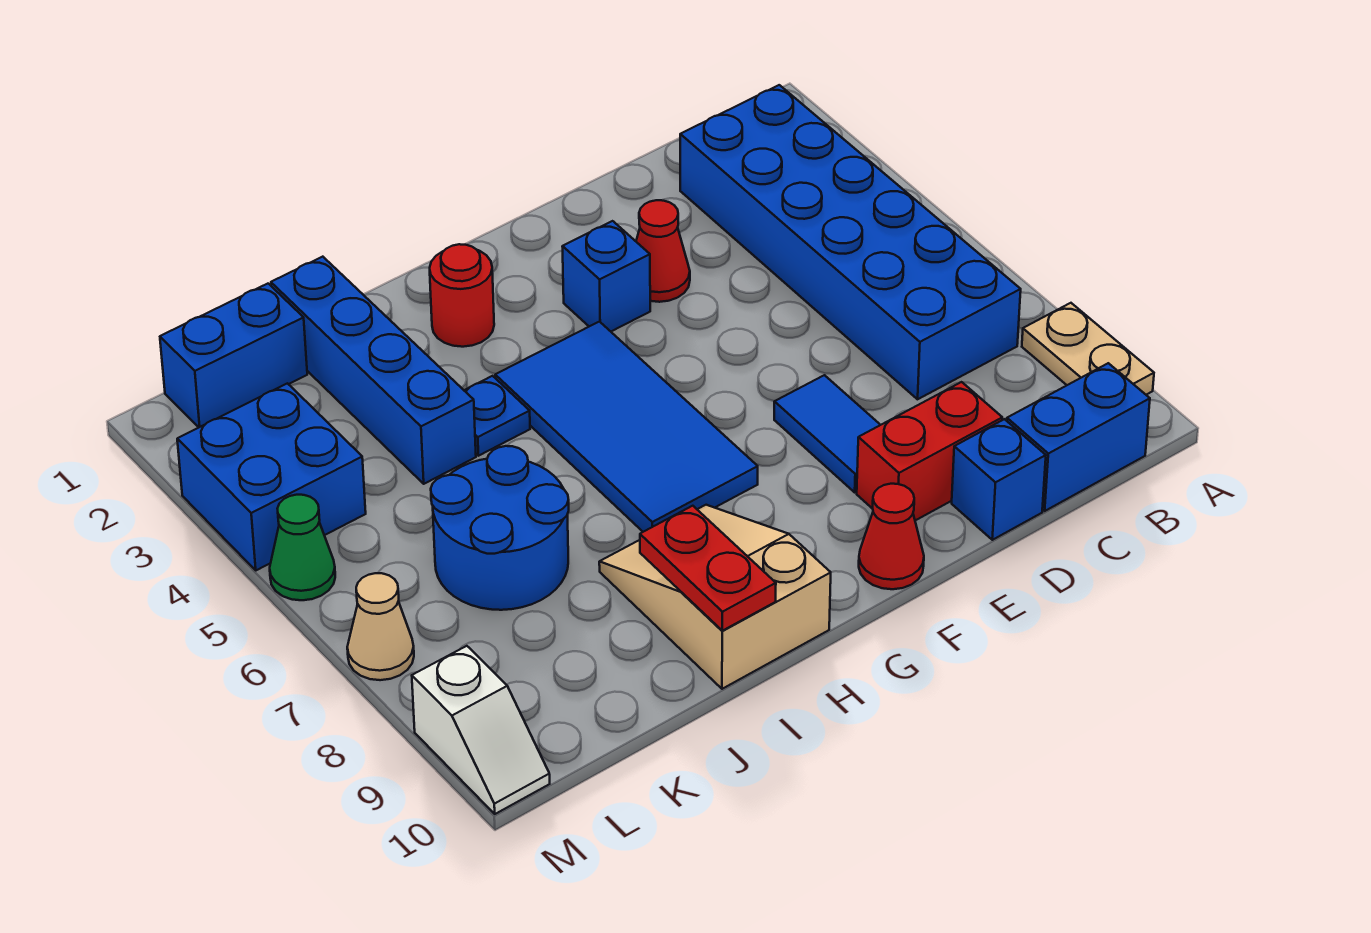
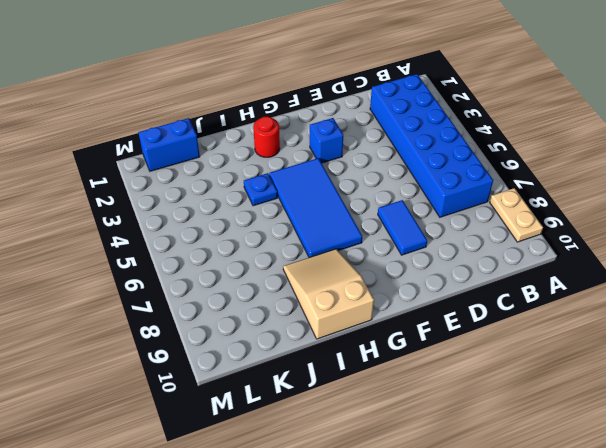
none -> blue 1x2 brick [1007,363,1150,511]
none -> red 1x2 brick [857,382,1002,521]
none -> blue 1x1 brick [952,419,1046,540]

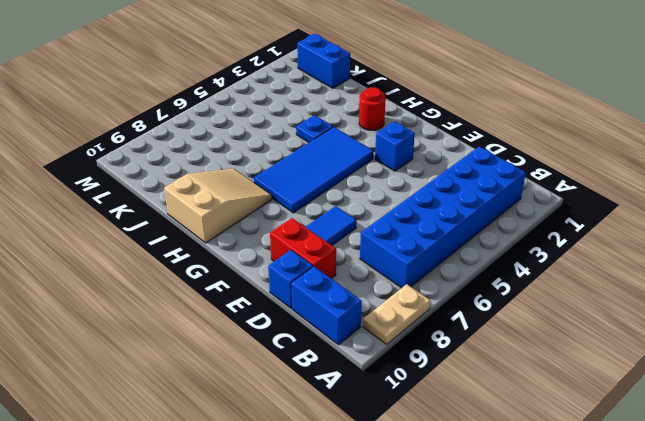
none -> red 1x1 cone [636,200,690,302]
none -> red 1x1 cone [859,484,924,589]
none -> blue 1x4 brick [271,257,476,484]

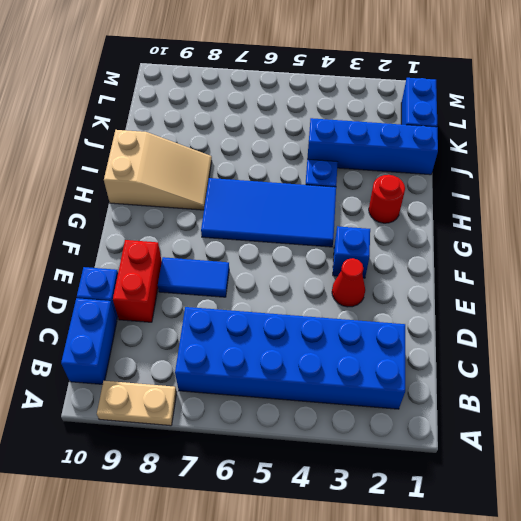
none -> red 1x1 cone [859,484,924,589]
none -> blue 2x2 round brick [431,446,569,610]
none -> blue 2x2 brick [177,383,366,570]

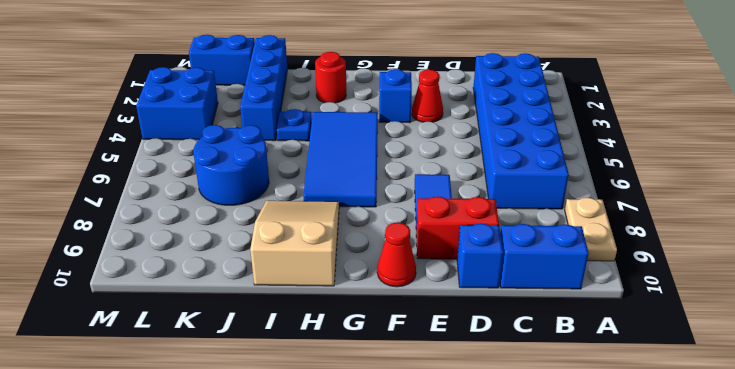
none -> green 1x1 cone [270,495,335,600]
none -> tan 1x1 cone [347,573,414,680]
none -> white 1x2 slope [412,646,550,814]

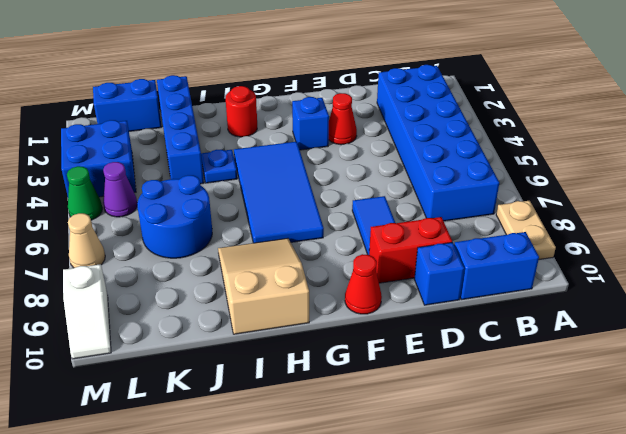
purple 1x1 cone [103,162,137,217] -> none
none -> red 1x2 plate [640,506,776,631]

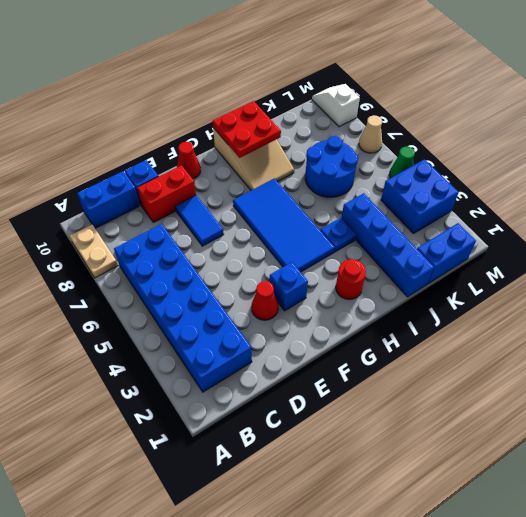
red 2x2 plate [213,101,281,158] -> red 1x2 plate [640,506,776,631]

